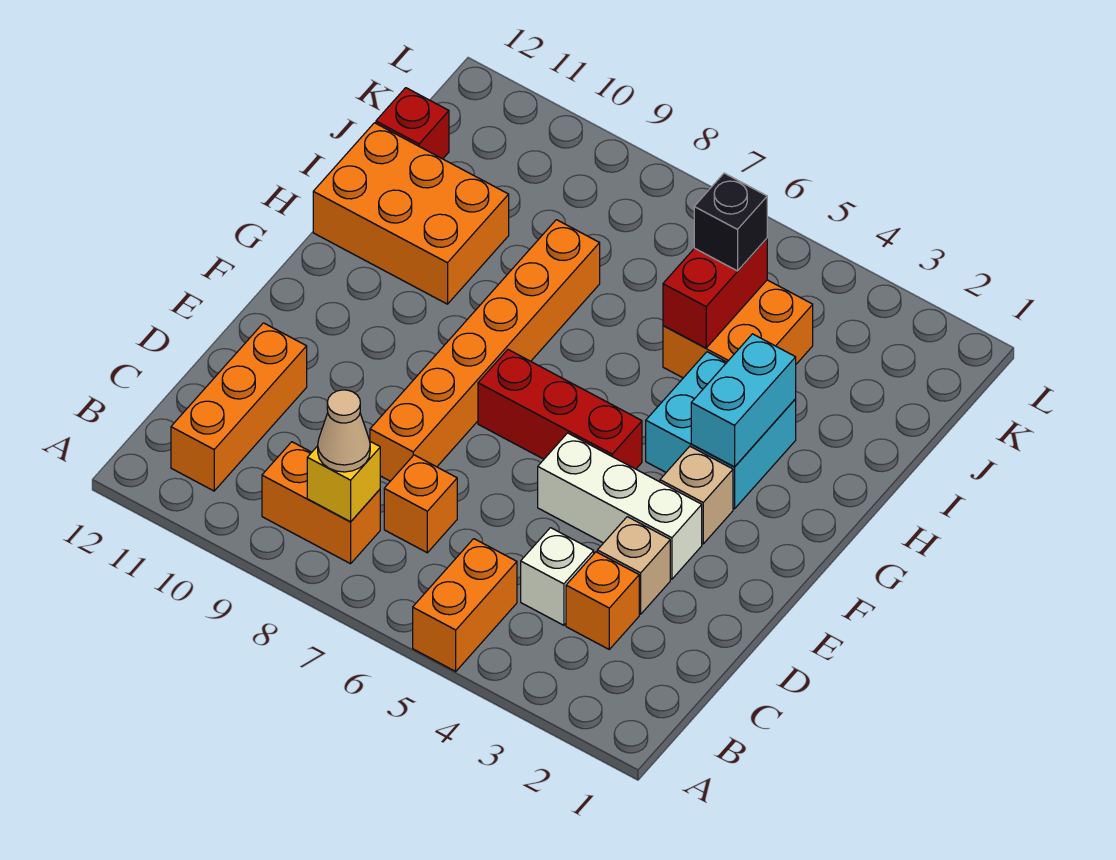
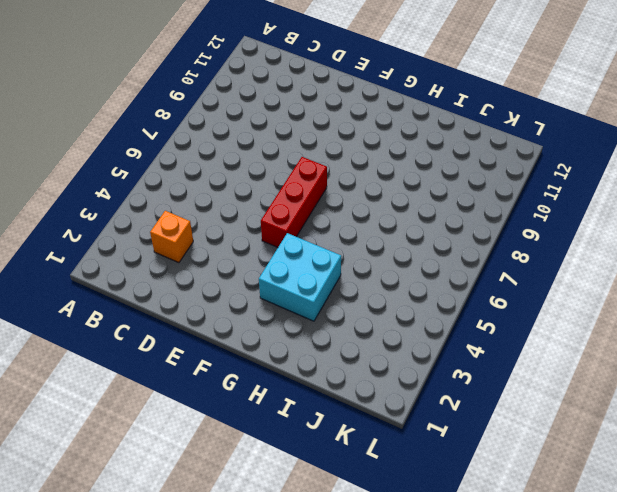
none -> orange 1x2 brick [413,539,517,671]
none -> orange 1x2 brick [262,442,380,564]
none -> orange 1x3 brick [171,323,307,491]

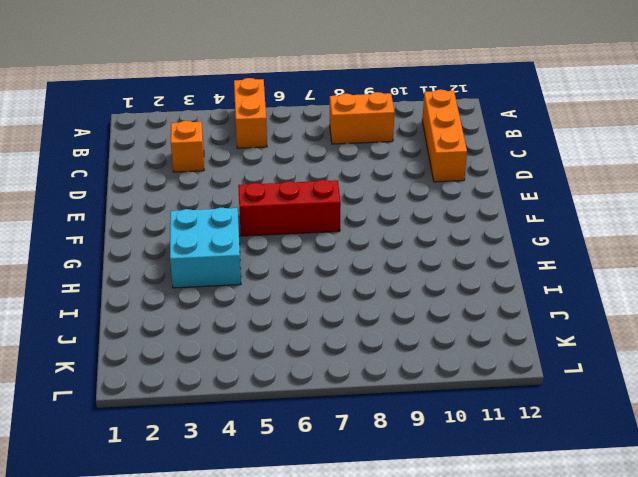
none -> white 1x1 brick [521,528,594,625]
none -> orange 1x1 brick [384,455,457,553]
none -> tan 1x1 brick [597,517,670,614]

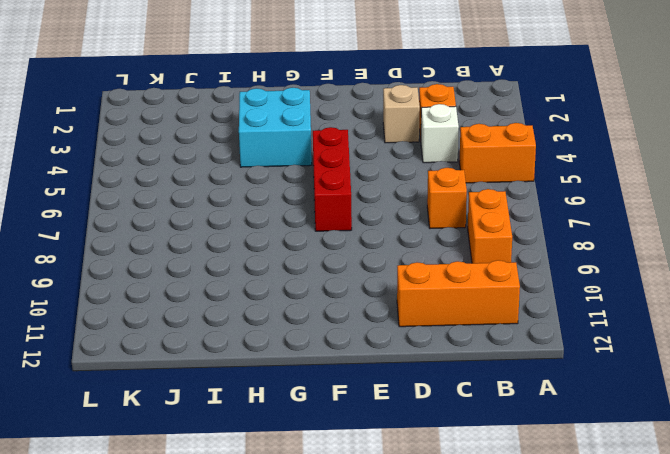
none -> orange 1x6 brick [370,220,600,481]
none -> white 1x3 brick [538,433,702,579]
none -> tan 1x1 brick [660,446,733,544]

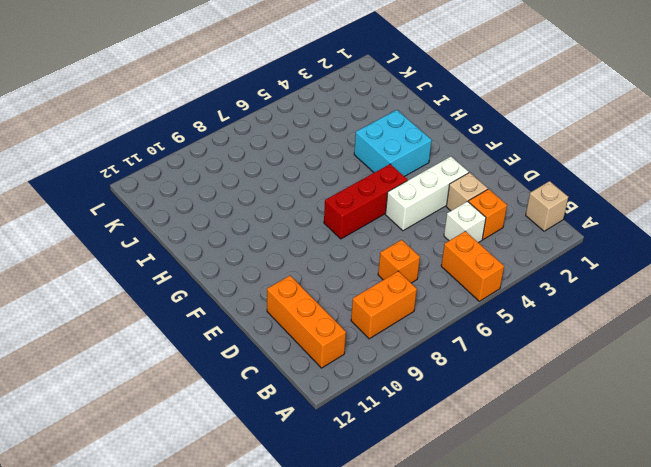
tan 1x1 brick [526,181,568,231] -> tan 1x1 brick moved to [660,446,733,544]
none -> orange 1x6 brick [370,220,600,481]
none -> orange 2x3 brick [313,123,509,304]
none -> orange 2x2 brick [663,280,813,378]

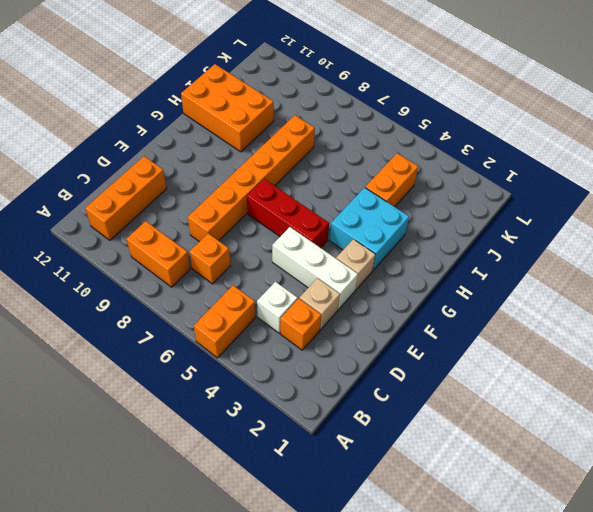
orange 1x2 brick [365,153,418,207] -> orange 2x2 brick [663,280,813,378]
none -> red 1x1 brick [376,88,449,159]
none -> yellow 1x1 brick [307,442,380,522]
none -> cyan 1x2 brick [691,334,796,467]

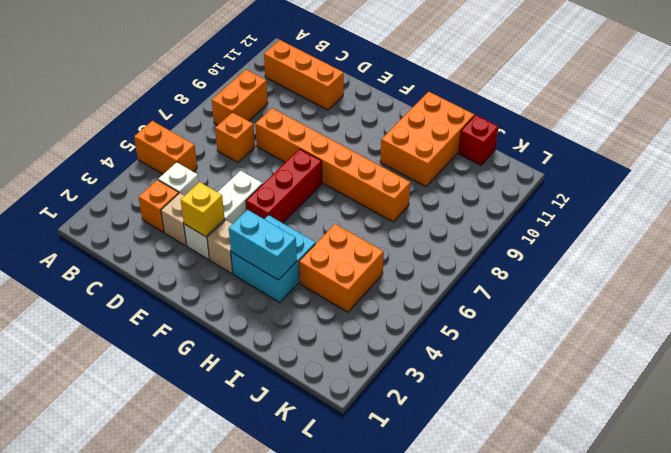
yellow 1x1 brick [181,182,225,237] -> yellow 1x1 brick moved to [307,442,380,522]
none -> red 1x2 brick [663,239,767,348]
none -> tan 1x1 cone [318,390,370,472]
none -> black 1x1 brick [694,173,767,271]

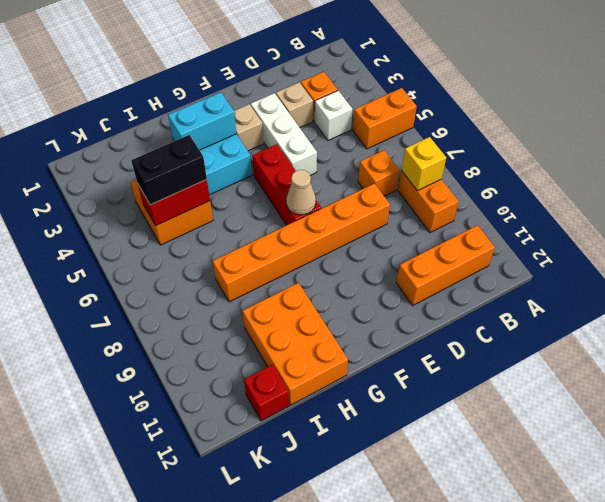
tan 1x1 cone [286,170,316,215] -> tan 1x1 cone moved to [318,390,370,472]
black 1x2 brick [131,135,207,205] -> black 1x1 brick [694,173,767,271]

